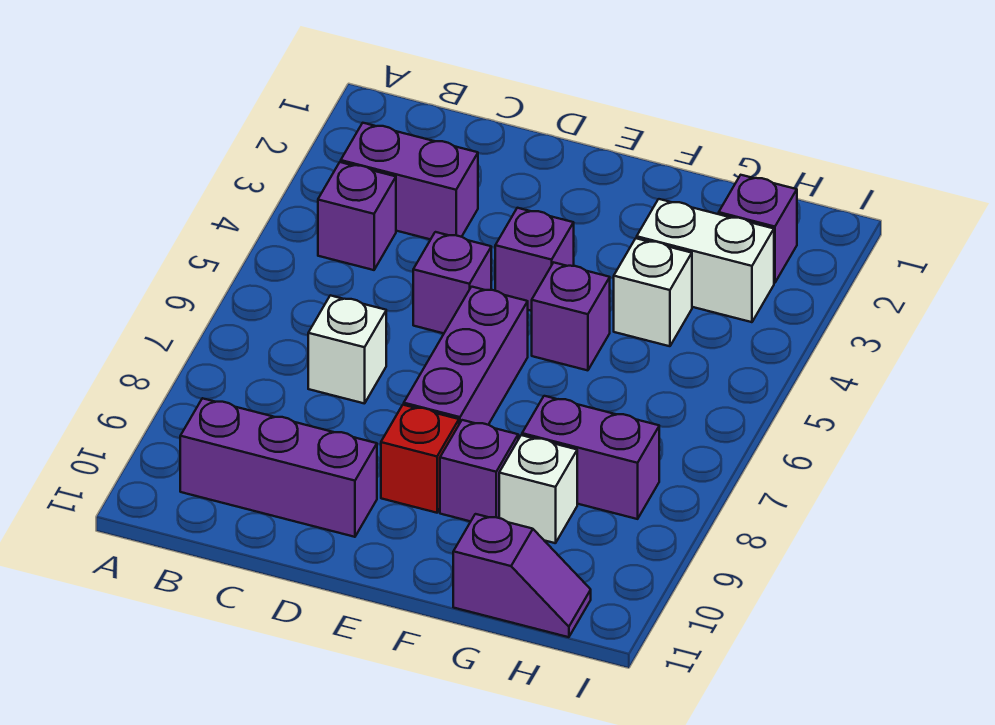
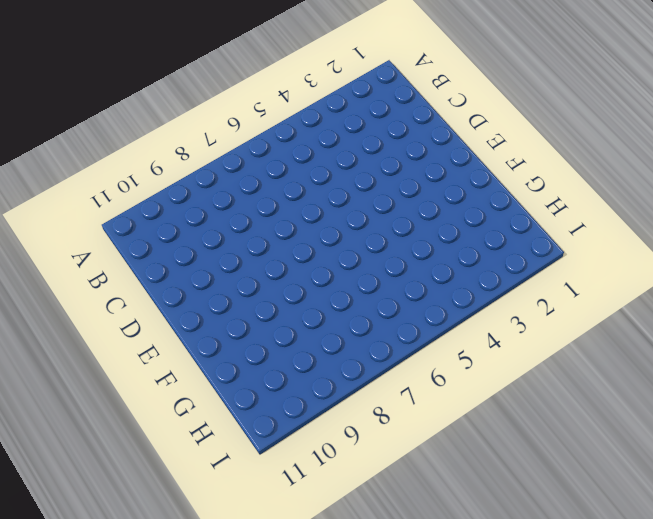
none -> purple 1x2 brick [341,123,478,240]
none -> purple 1x1 brick [318,162,396,270]
none -> purple 1x3 brick [180,398,377,537]

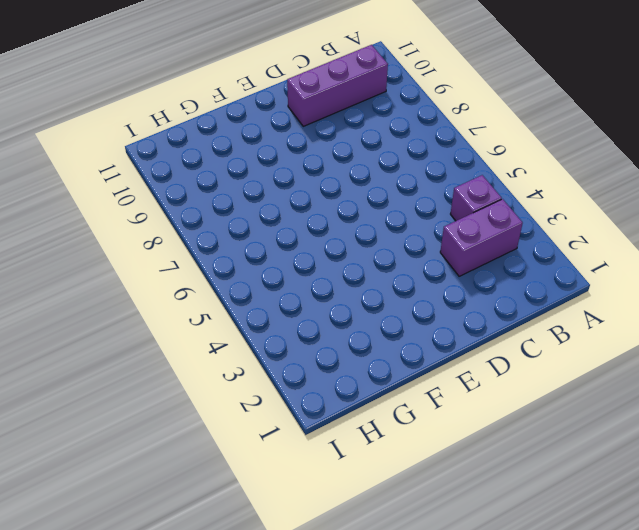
none -> white 1x1 brick [308,295,386,404]
none -> purple 1x1 brick [413,232,491,333]
none -> purple 1x1 brick [495,208,574,311]

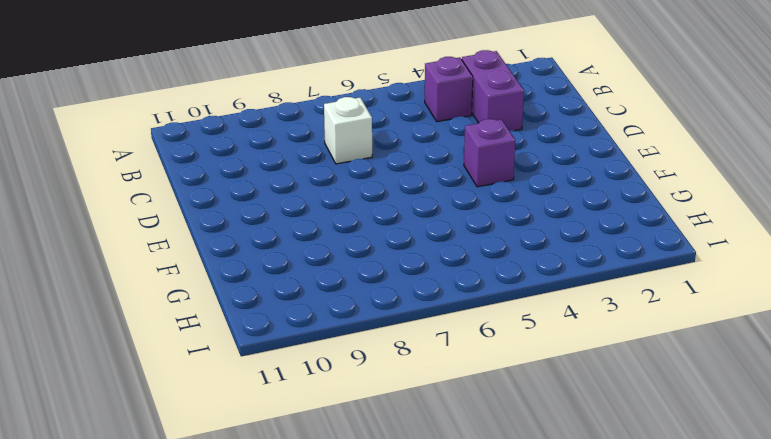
none -> purple 1x3 brick [180,398,377,537]
none -> purple 1x1 brick [413,232,491,333]
none -> purple 1x3 brick [404,287,528,425]

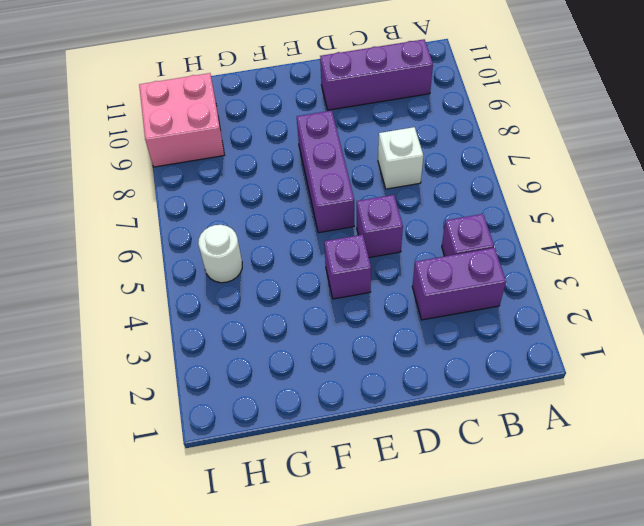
white 1x1 round brick [198,225,242,283] -> none
pink 2x2 brick [139,73,224,167] -> none
none -> red 1x1 brick [381,405,459,513]
none -> purple 1x1 brick [532,263,610,370]
none -> purple 1x1 brick [440,420,518,521]

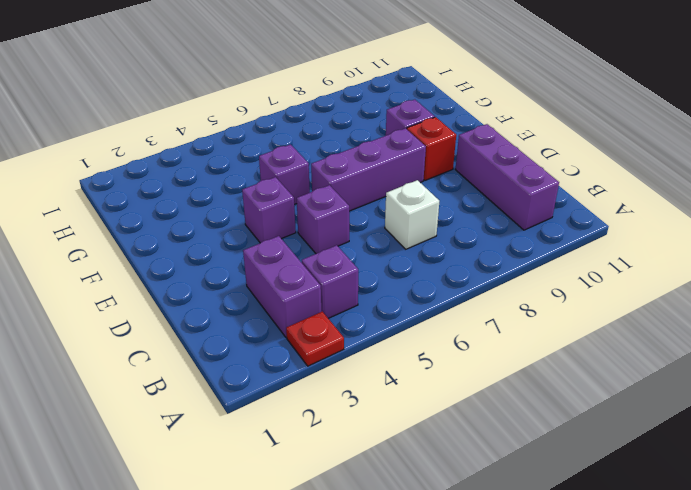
red 1x1 plate [286,312,344,366] -> none
none -> white 1x2 brick [637,199,774,322]
none -> white 1x1 brick [614,238,692,346]
none -> purple 1x2 brick [522,396,659,519]

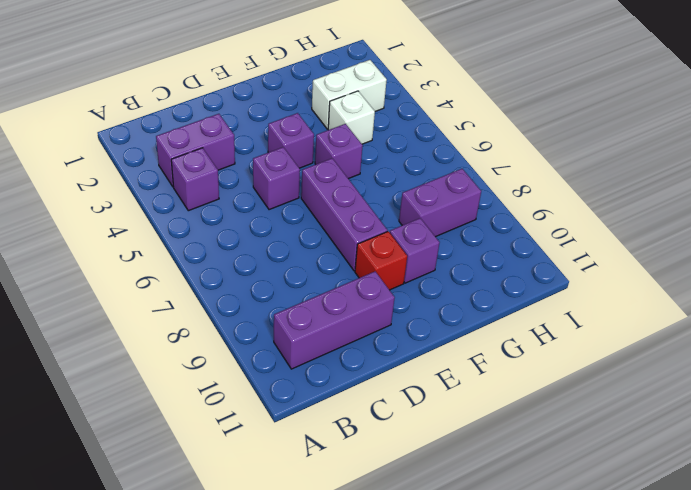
none -> white 1x1 brick [308,295,386,404]
none -> white 1x1 brick [499,435,577,543]
none -> purple 1x2 slope [453,514,591,637]

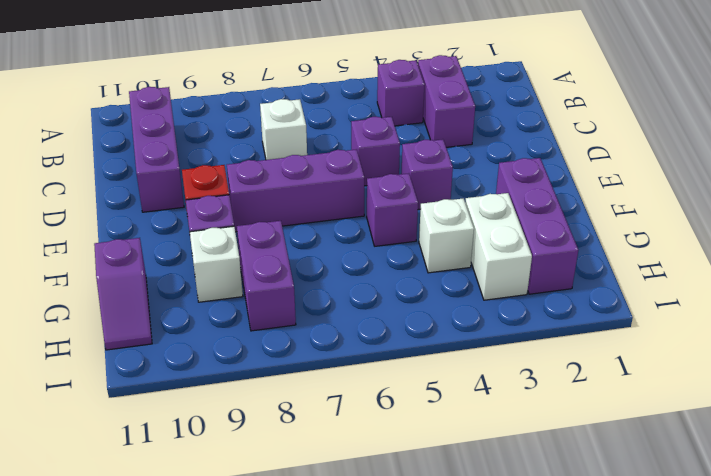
purple 1x3 brick [496,158,578,294] -> purple 1x1 brick [719,175,797,283]

